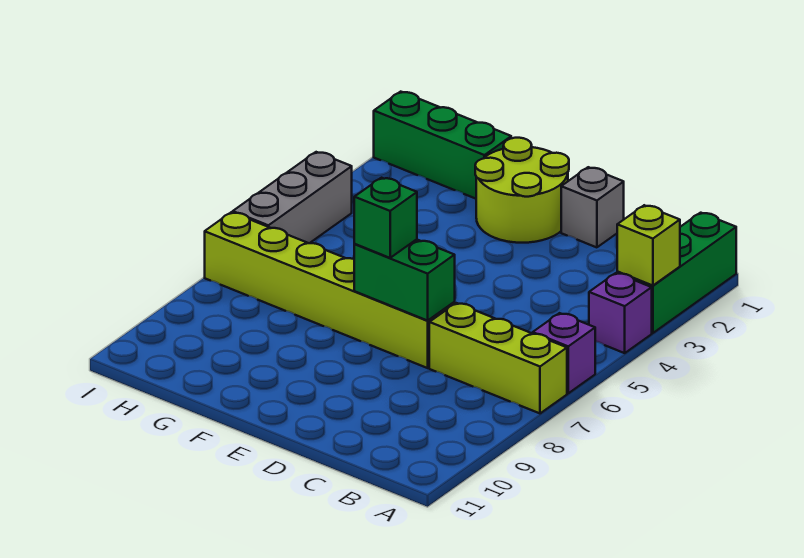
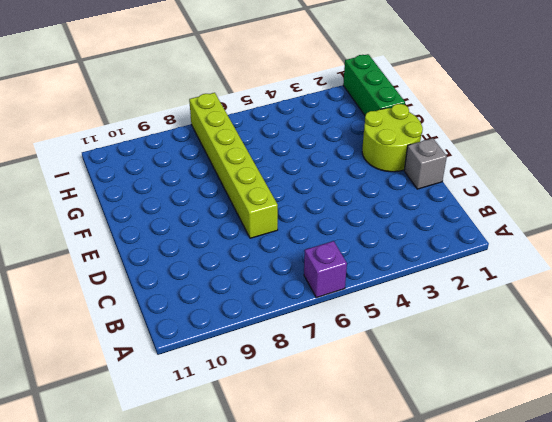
none -> green 1x3 brick [617,213,736,333]
none -> purple 1x1 brick [589,273,652,353]
none -> lime 1x3 brick [429,303,567,413]

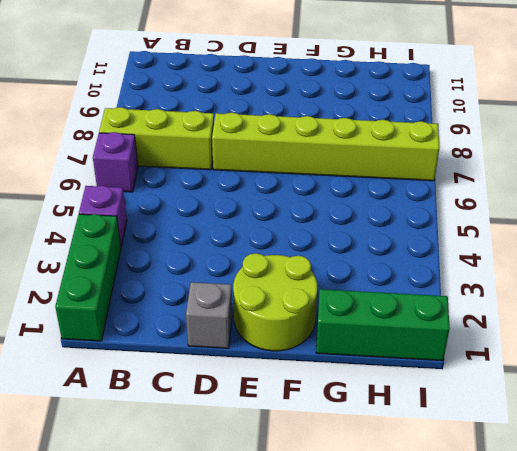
none -> grey 1x3 brick [233,152,352,243]
none -> lime 1x1 brick [617,205,680,286]
none -> green 1x2 brick [354,239,455,321]

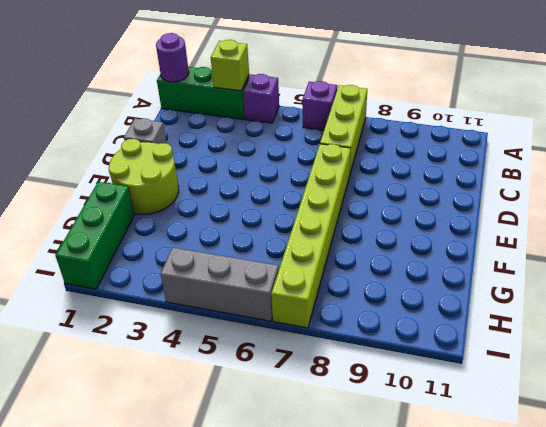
purple 1x1 round brick [156,33,189,82] -> none
none -> green 1x2 brick [354,239,455,321]
none -> green 1x1 brick [354,178,417,258]

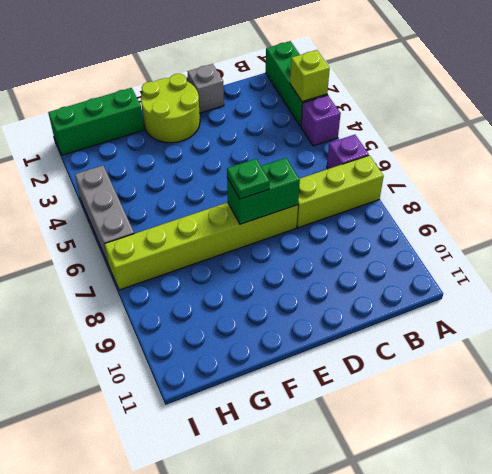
green 1x1 plate [227,159,270,199] -> green 1x1 brick [354,178,417,258]

